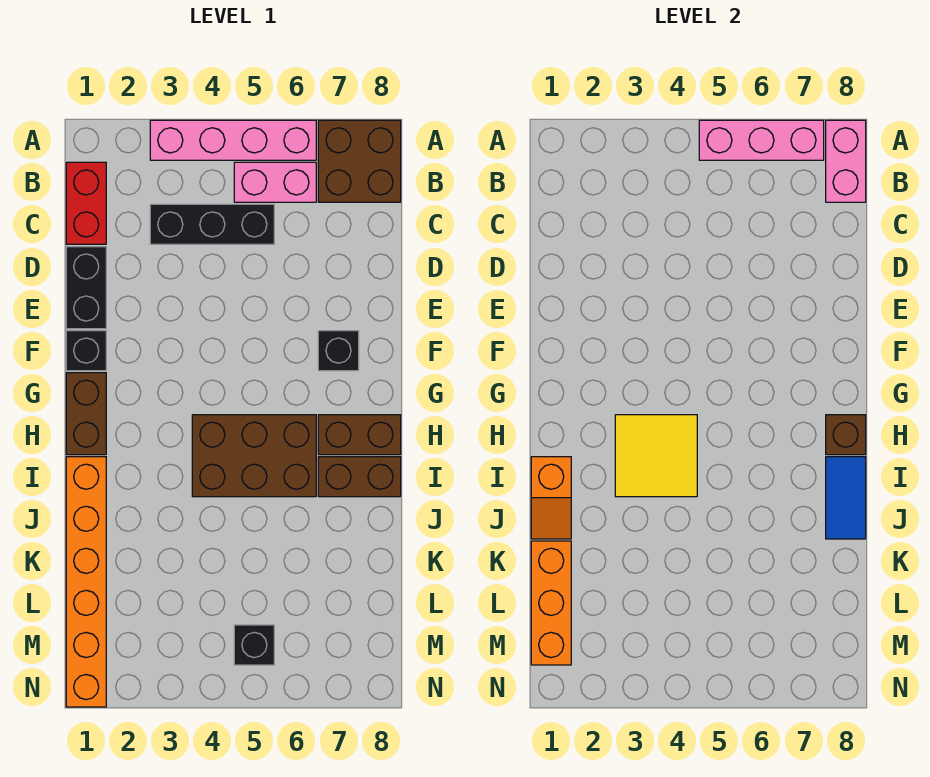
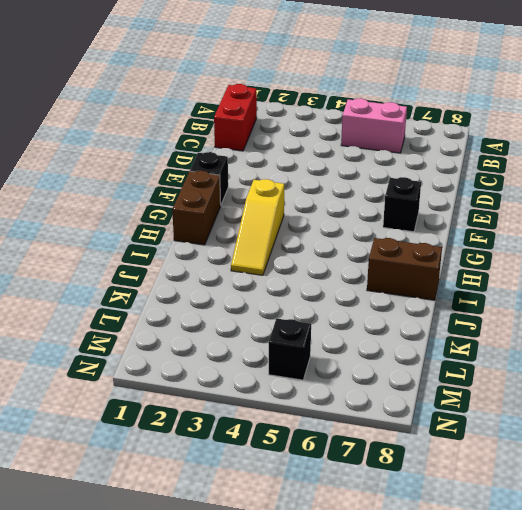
yellow 1x3 slope [231,179,284,275] -> none
none -> pink 1x4 brick [150,120,316,160]
none -> brown 2x2 brick [318,120,401,202]
none -> black 1x3 brick [150,204,274,244]

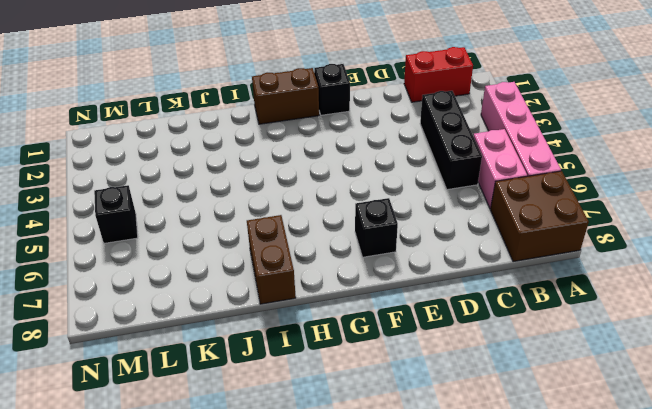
none -> black 1x2 brick [66,247,106,329]
none -> brown 2x3 brick [192,415,316,497]
none -> brown 1x2 brick [318,415,401,455]

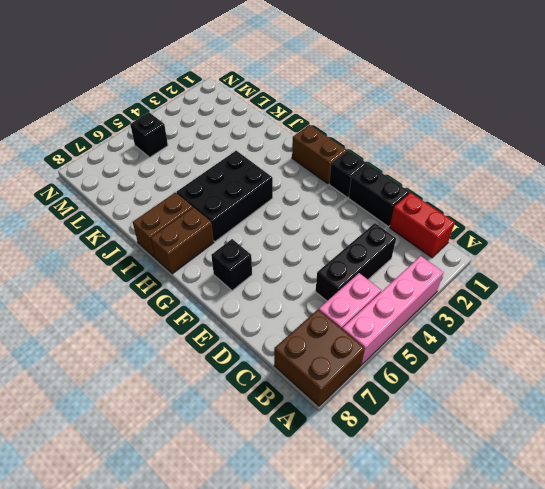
black 2x3 brick [177,151,273,242] -> brown 2x3 brick [192,415,316,497]
none -> orange 1x6 brick [66,457,106,707]
none -> pink 1x3 brick [699,120,824,160]
none -> pink 1x2 brick [826,120,866,202]

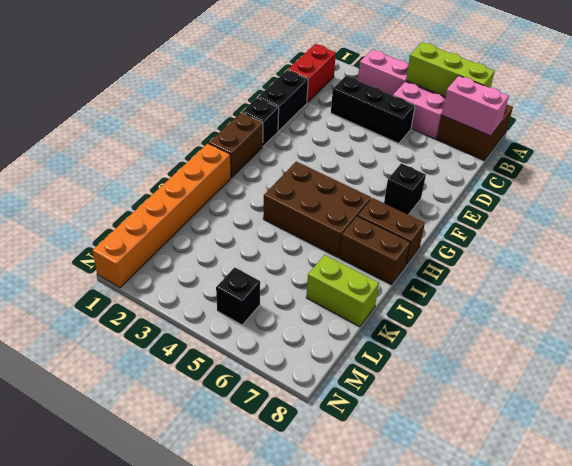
lime 1x3 brick [406,42,495,97] -> pink 1x3 brick [699,120,824,160]
pink 1x2 brick [442,76,509,136] -> pink 1x2 brick turned to [826,120,866,202]
lime 1x2 brick [306,255,379,327] -> none
none -> yellow 2x2 tile [615,415,697,497]
none -> brown 1x1 brick [826,415,866,455]
none -> orange 1x2 slope [531,457,571,539]

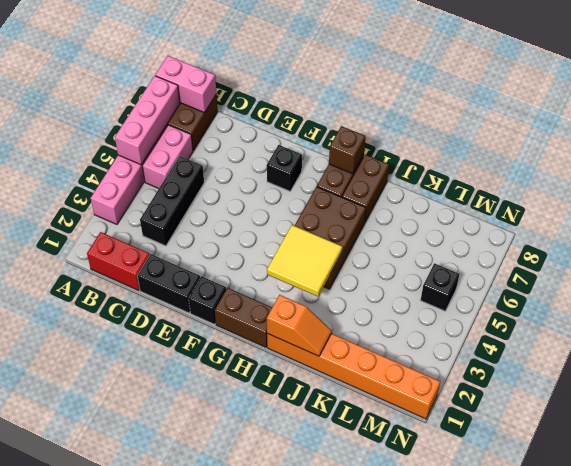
none -> blue 1x2 tile [826,457,866,539]
none -> orange 1x3 brick [531,541,571,665]

